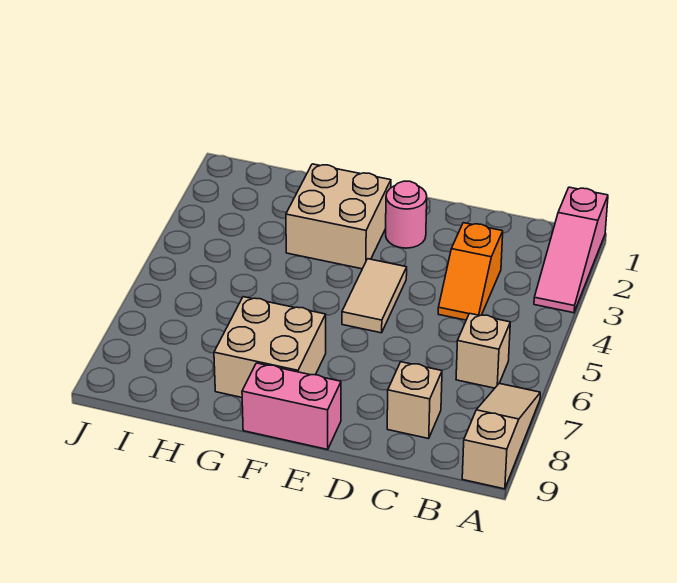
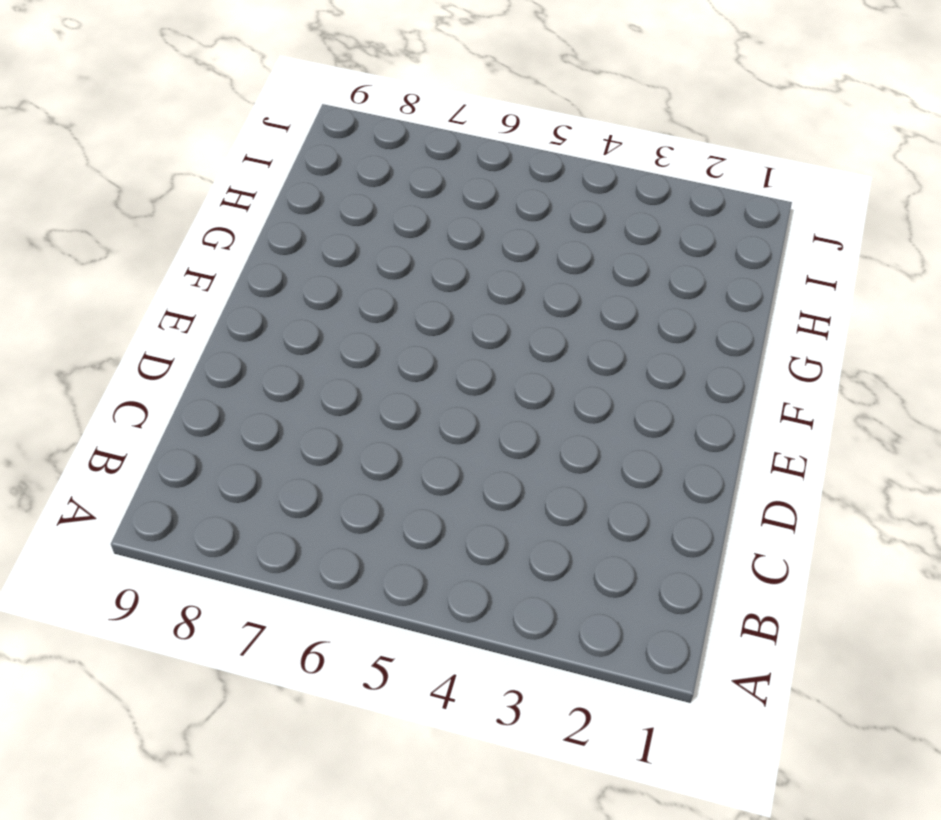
none -> pink 1x3 slope [534,187,608,313]
none -> tan 1x3 slope [462,383,540,489]

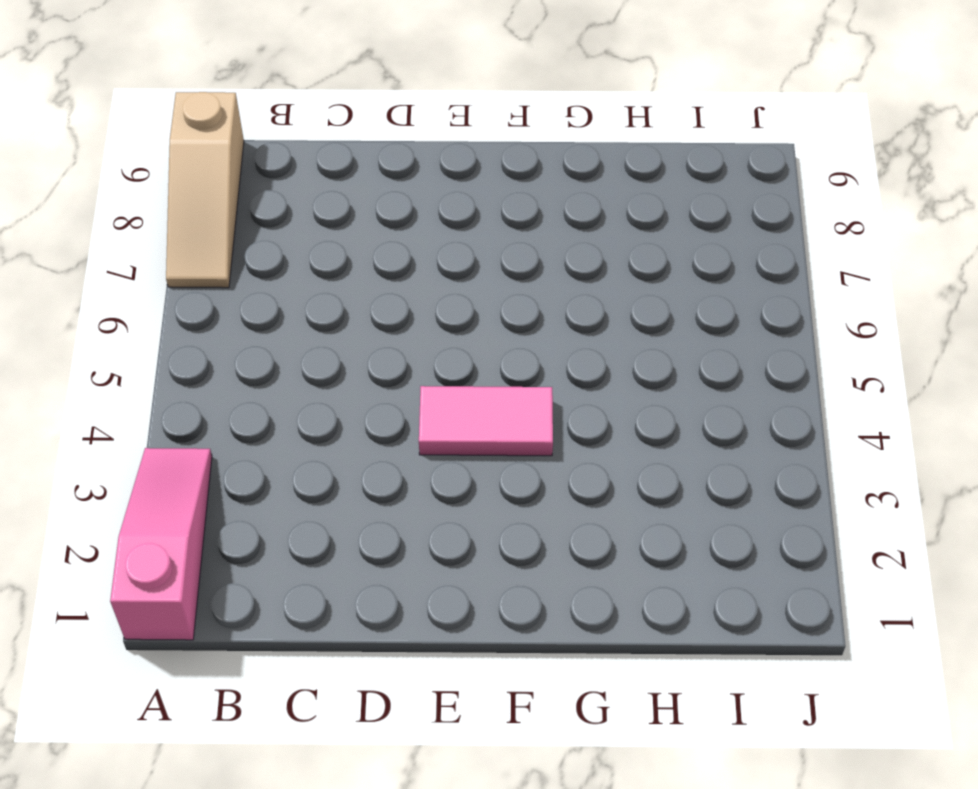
pink 1x2 tile [419,386,553,456] -> tan 1x2 tile [342,259,407,333]
none -> tan 1x1 brick [456,313,510,388]
none -> orange 1x2 slope [438,223,503,320]

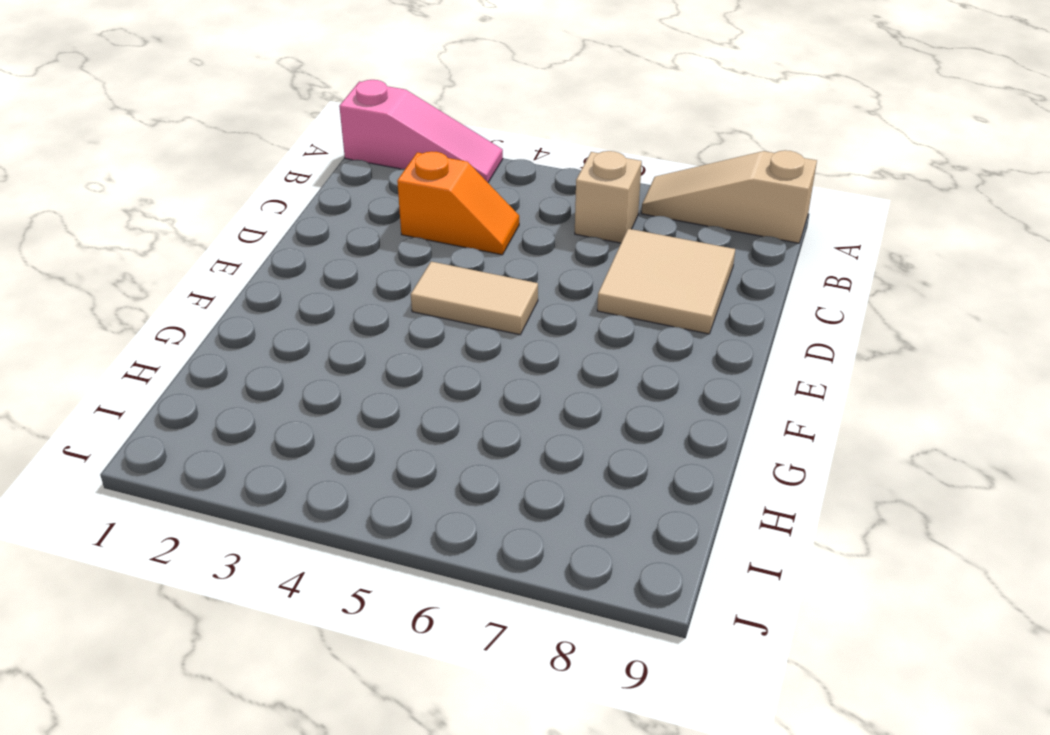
tan 2x2 tile [597,229,735,334] -> tan 1x1 brick [387,362,442,439]
none -> pink 1x1 round brick [386,181,427,248]
none -> pink 1x2 brick [242,363,341,450]

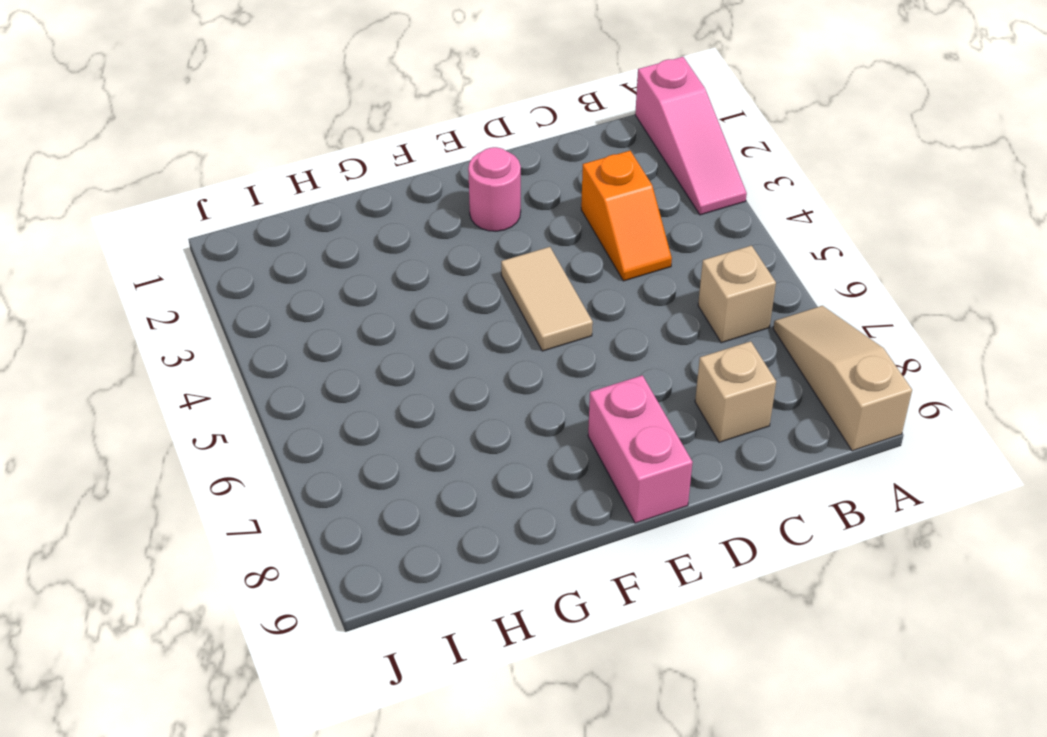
pink 1x2 brick [588,375,693,523] -> pink 1x2 brick turned to [242,363,341,450]
none -> tan 2x2 brick [286,164,391,269]
none -> tan 2x2 brick [214,297,326,397]

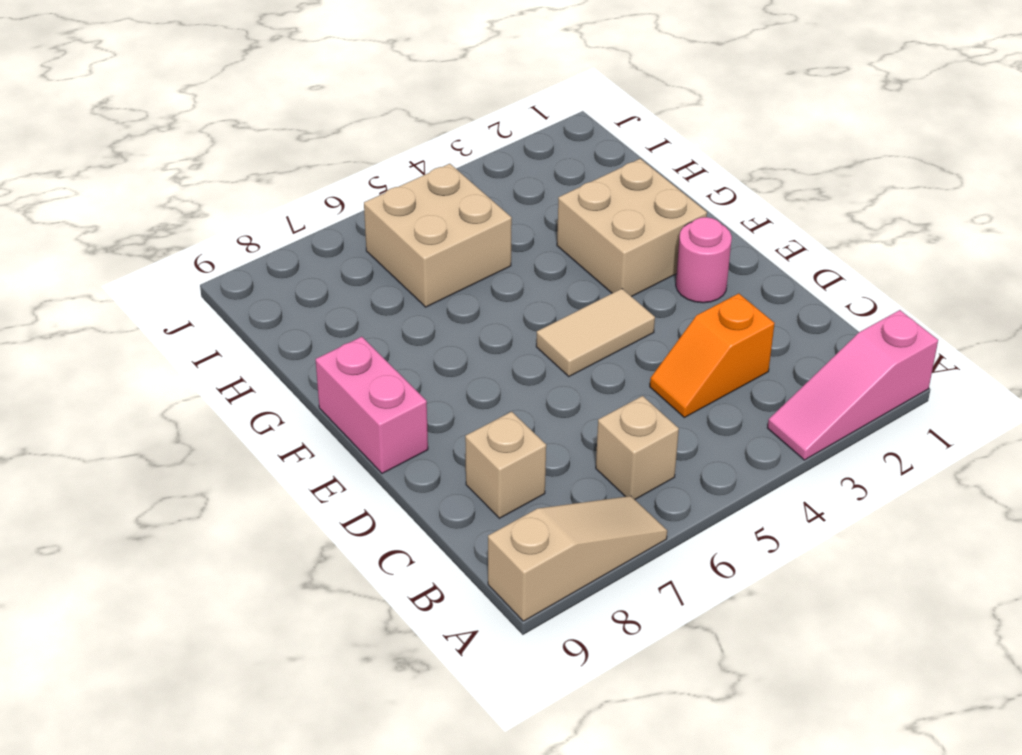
tan 2x2 brick [364,164,512,307] -> tan 2x2 brick moved to [214,297,326,397]

